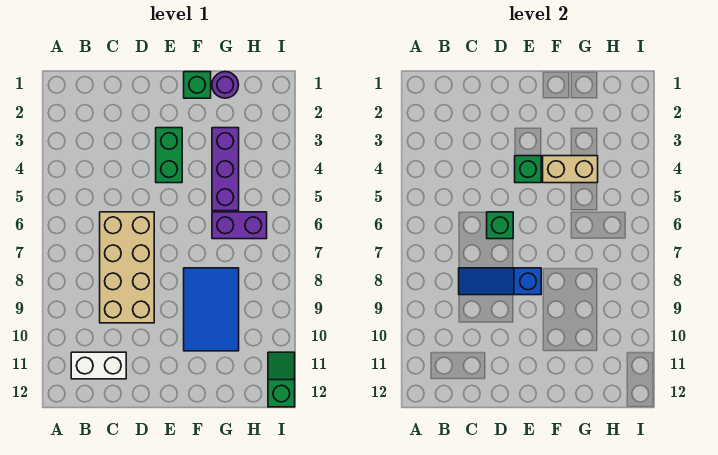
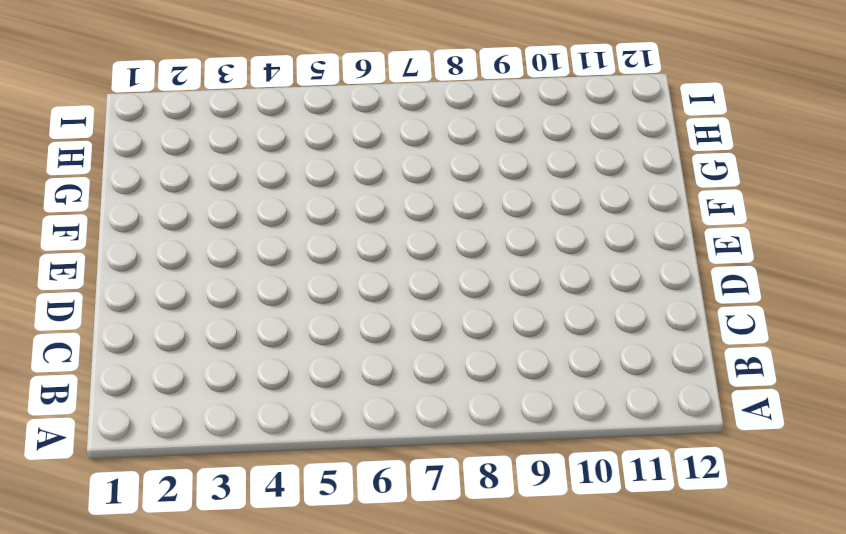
none -> white 1x2 brick [71,352,126,379]
none -> tan 2x4 brick [100,212,154,323]
none -> green 1x2 brick [156,128,182,183]

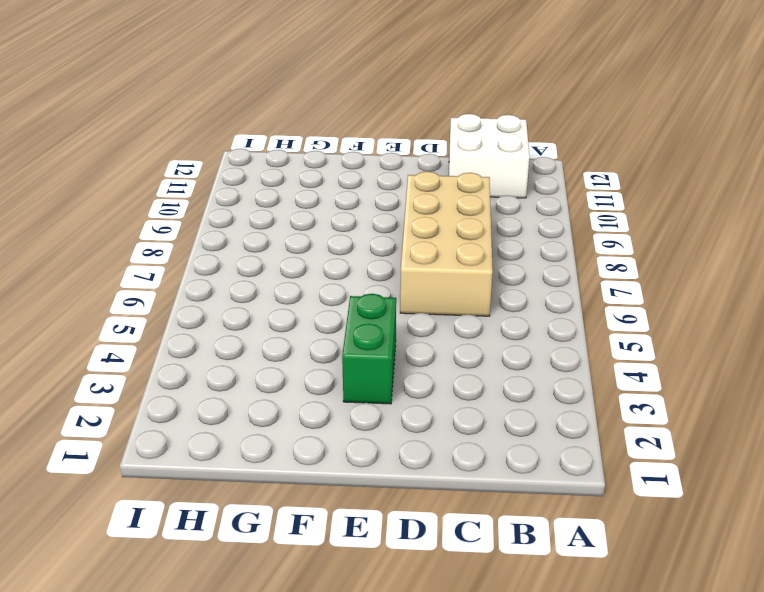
white 2x2 brick [449,114,530,198] -> white 1x2 brick [71,352,126,379]
none -> green 1x1 brick [184,72,211,98]
none -> blue 2x3 tile [184,268,239,351]
none -> purple 1x1 round brick [212,72,239,98]

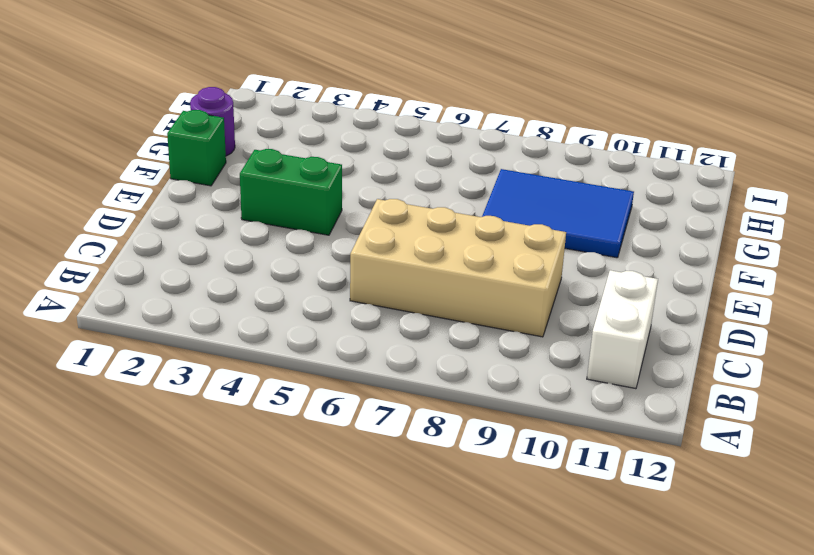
none -> purple 1x3 brick [212,128,239,211]
none -> purple 1x2 brick [212,212,267,239]
none -> green 1x2 slope [268,352,295,407]

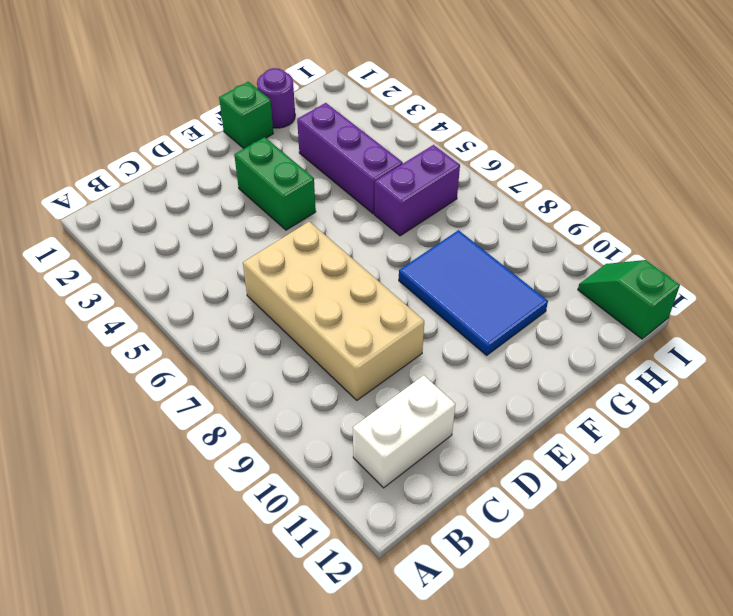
none -> blue 1x3 slope [459,268,541,295]
none -> green 1x1 brick [487,212,513,239]
none -> green 1x1 brick [515,156,541,183]

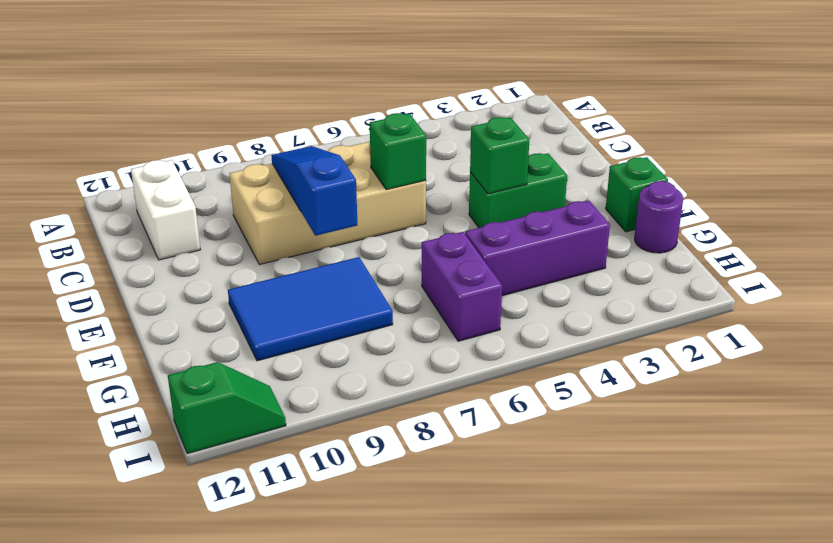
none -> tan 1x2 brick [543,156,598,183]

